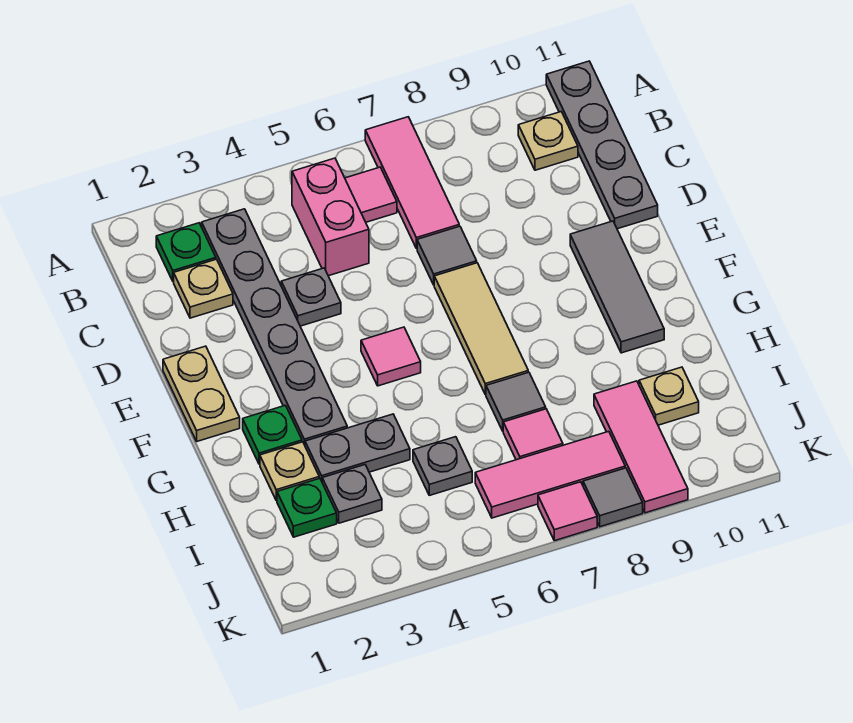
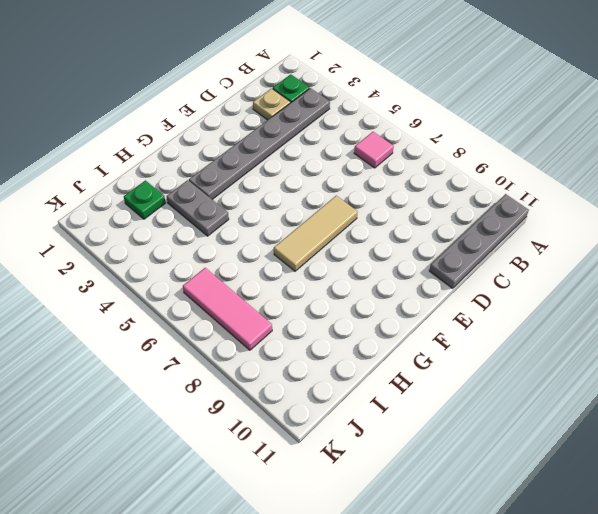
none -> pink 1x3 tile [365,117,459,249]
none -> pink 1x2 brick [292,158,369,276]
none -> tan 1x1 plate [518,112,578,170]

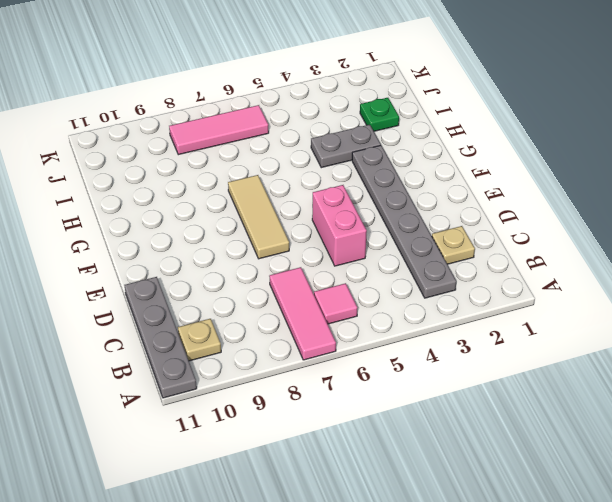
pink 1x2 brick [312,185,367,266] -> pink 1x2 brick moved to [292,158,369,276]
none -> green 1x1 plate [156,223,216,282]
none -> grey 1x1 plate [281,268,341,326]
none -> grey 1x1 tile [417,226,477,285]

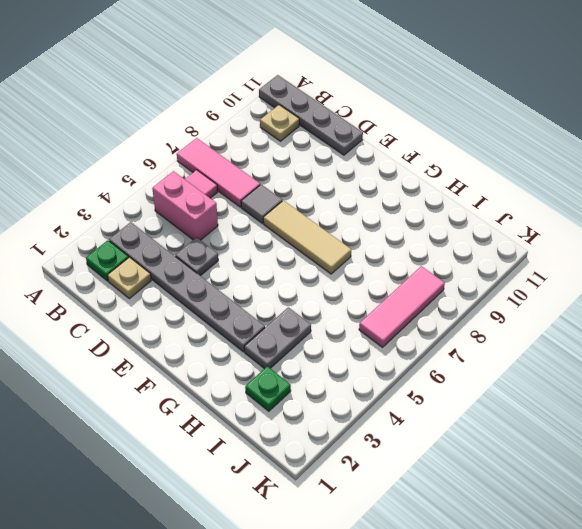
none -> tan 1x2 plate [163,346,240,441]
none -> grey 1x3 tile [570,221,664,353]
none -> pink 1x1 tile [361,327,421,386]

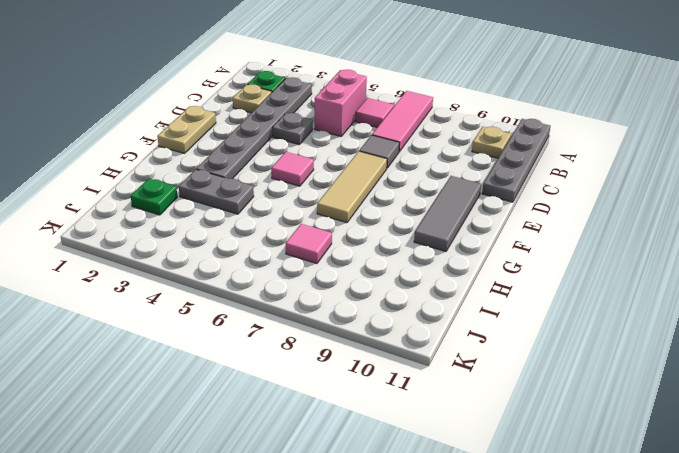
none -> green 1x1 plate [243,405,302,464]
none -> tan 1x1 plate [260,442,319,501]
none -> grey 1x1 tile [486,372,546,431]

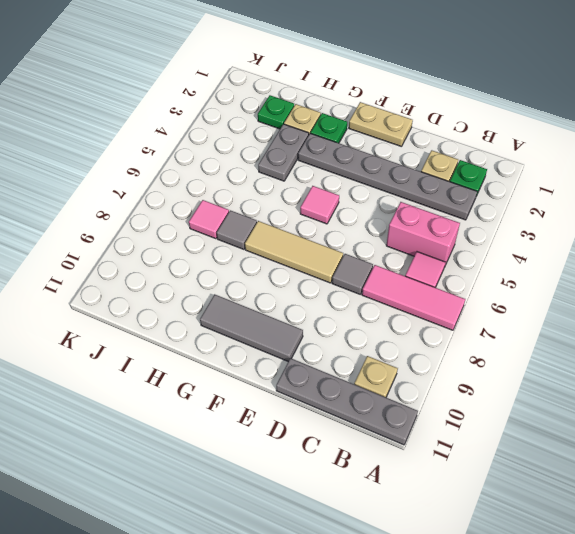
none -> grey 1x1 plate [281,268,341,326]
none -> grey 1x1 plate [322,465,382,523]
none -> grey 1x1 plate [413,437,472,495]

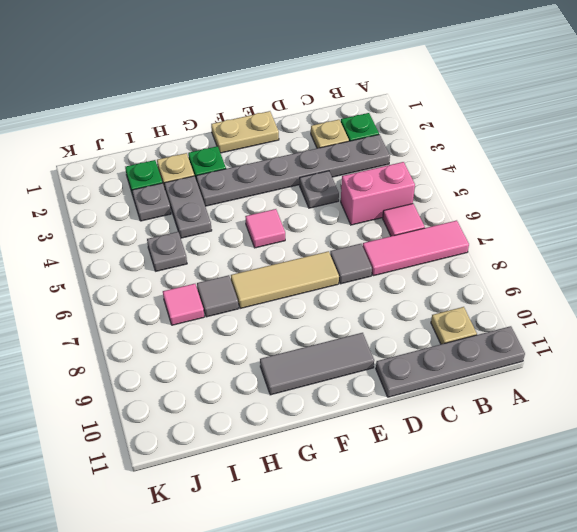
none -> pink 1x3 tile [594,381,688,513]
none -> tan 1x1 plate [639,367,699,425]
none -> pink 1x3 tile [475,431,625,518]

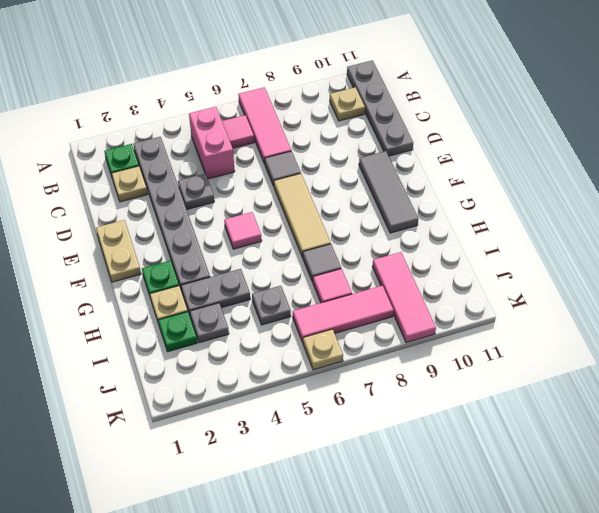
tan 1x1 plate [303,329,343,370] -> tan 1x1 plate moved to [639,367,699,425]
none -> pink 1x1 tile [538,482,597,541]
none -> grey 1x1 tile [583,468,643,527]

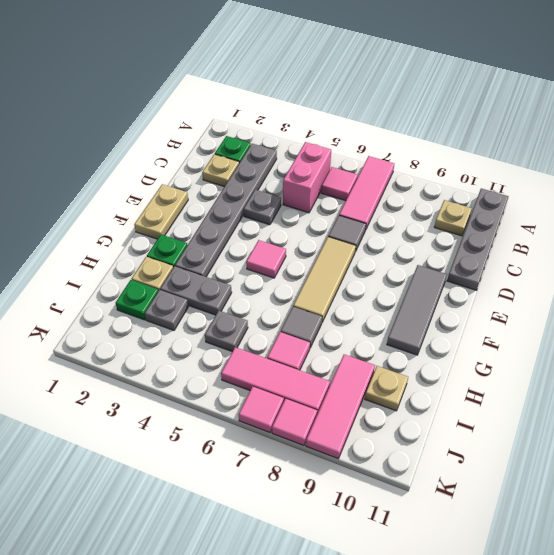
pink 1x1 tile [272,399,317,445] -> grey 1x1 tile [583,468,643,527]

